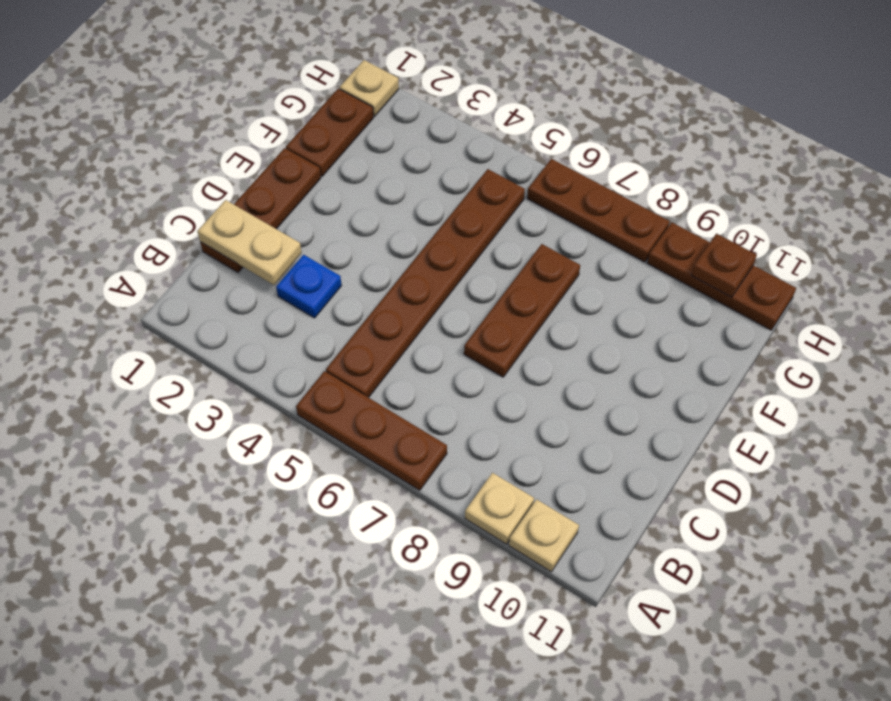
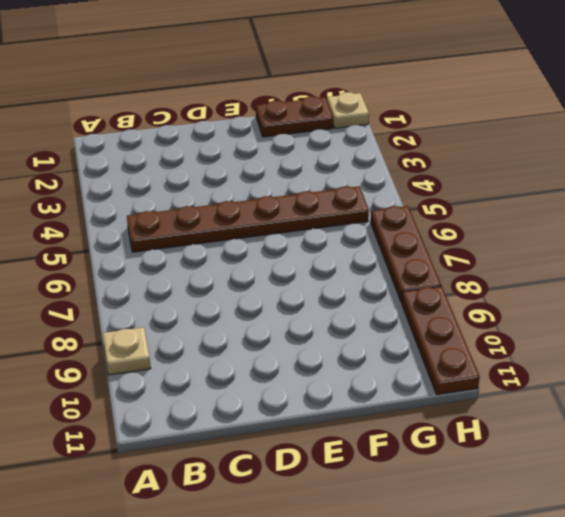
none -> brown 1x3 plate [296,371,447,490]
none -> tan 1x1 plate [509,499,579,572]
none -> brown 1x3 plate [200,148,321,272]

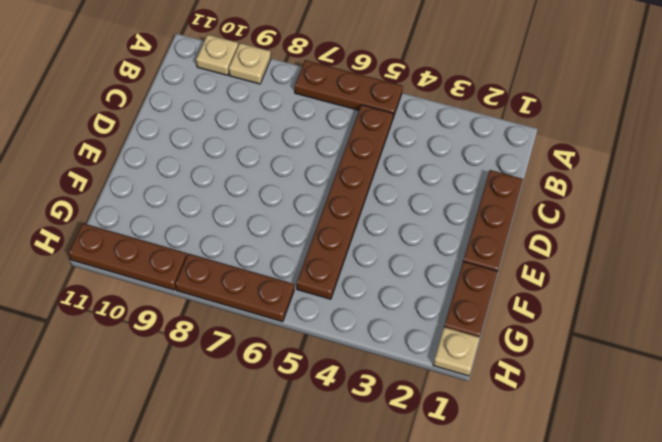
none -> blue 1x1 plate [276,255,342,318]
none -> brown 1x3 plate [464,244,580,377]
none -> tan 1x2 plate [197,200,302,285]

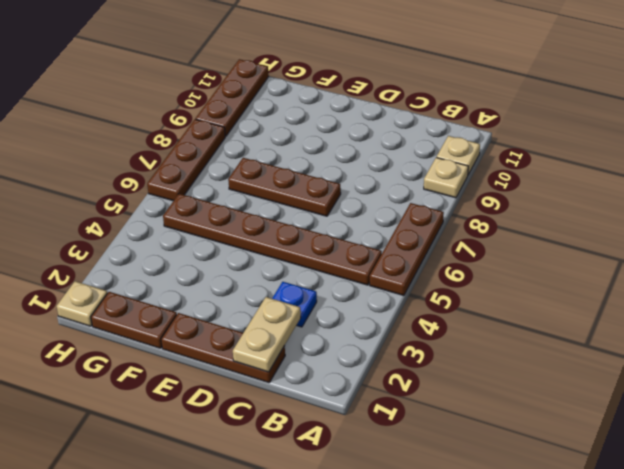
none -> brown 1x1 plate [691,234,757,297]

